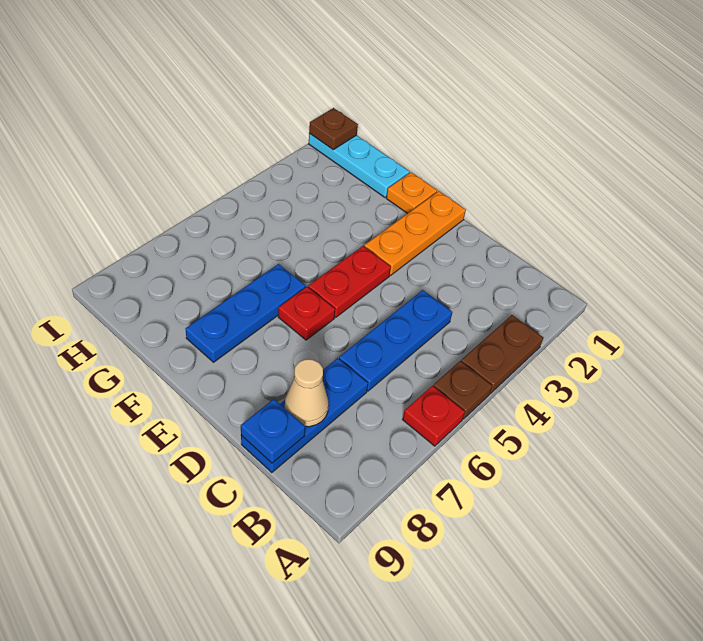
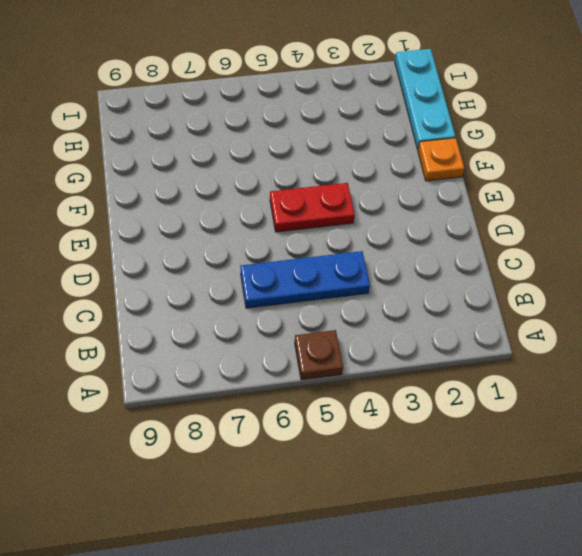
none -> brown 1x2 plate [461,315,544,394]
none -> red 1x1 plate [403,386,465,446]
none -> blue 1x3 plate [241,358,368,473]

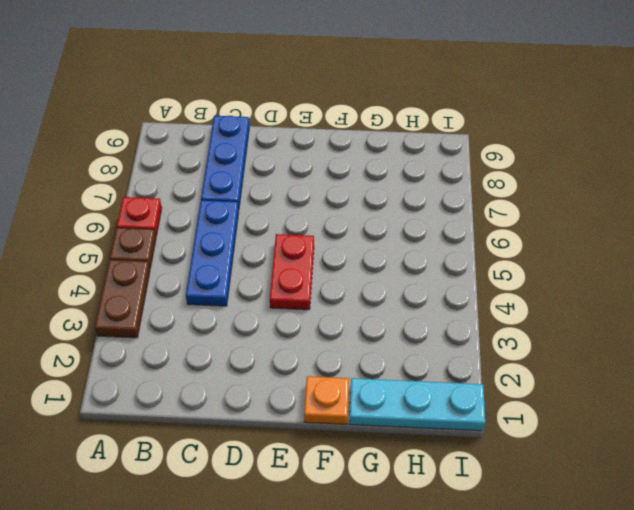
none -> orange 1x3 plate [364,191,466,275]
none -> red 1x1 plate [278,287,335,340]
none -> blue 1x3 plate [186,264,306,362]

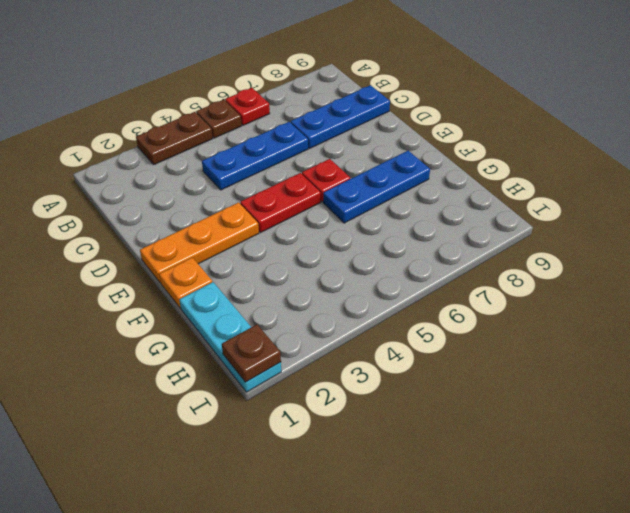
none -> tan 1x1 cone [285,359,328,427]
none -> blue 1x1 plate [241,399,305,463]

